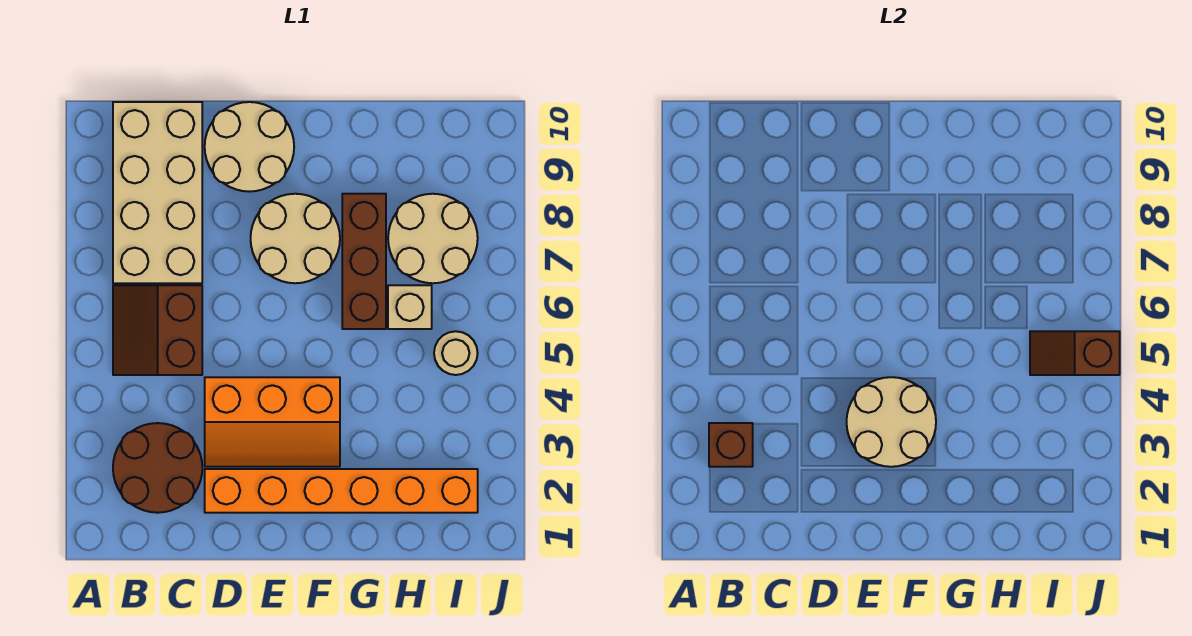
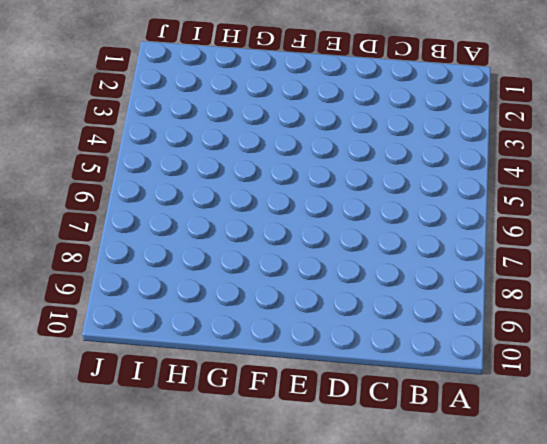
none -> brown 2x2 round brick [113,423,202,513]
none -> brown 2x2 slope [113,285,202,375]
none -> tan 2x4 brick [113,102,202,283]

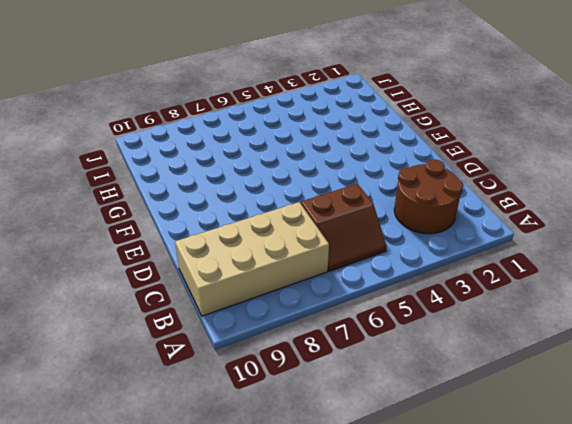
none -> orange 1x6 brick [205,469,478,513]
none -> orange 2x3 slope [205,377,340,467]
none -> tan 2x2 round brick [205,102,294,192]

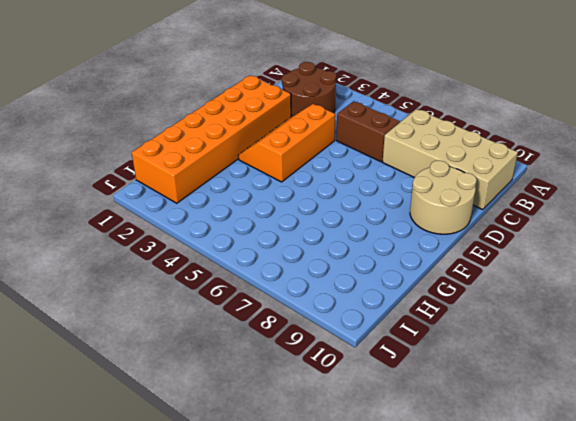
orange 2x6 brick [132,75,291,203] -> orange 1x6 brick [205,469,478,513]
none -> tan 2x2 round brick [251,194,340,283]
none -> brown 1x3 brick [342,194,386,329]
none -> tan 1x1 brick [388,285,432,329]

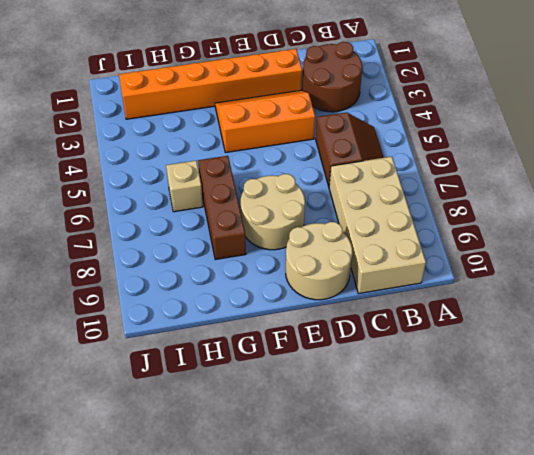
none -> tan 2x2 round brick [388,194,478,283]
none -> tan 1x1 round brick [434,331,478,375]
none -> brown 1x1 brick [709,423,753,467]

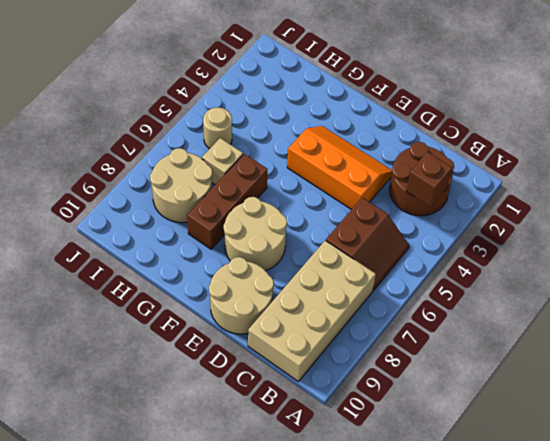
none -> orange 1x6 brick [205,469,478,513]
none -> tan 2x2 round brick [847,377,936,467]
none -> brown 1x2 slope [1030,331,1120,375]

